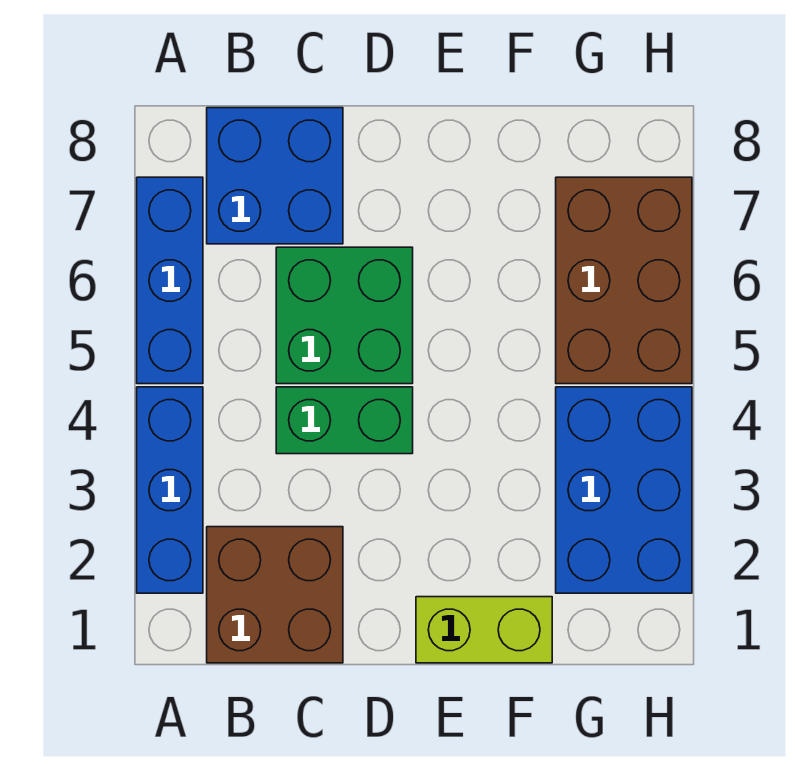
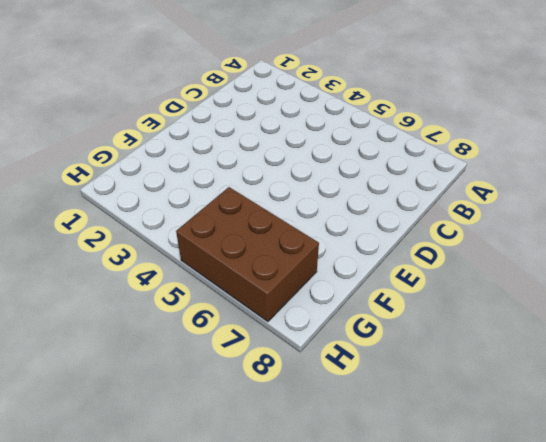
none -> blue 1x3 brick [137,387,203,593]
none -> blue 1x3 brick [137,177,203,384]

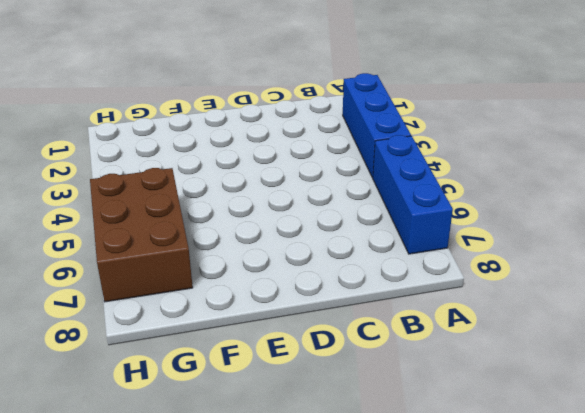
none -> brown 2x2 brick [207,527,343,663]
none -> blue 2x2 brick [207,108,343,244]

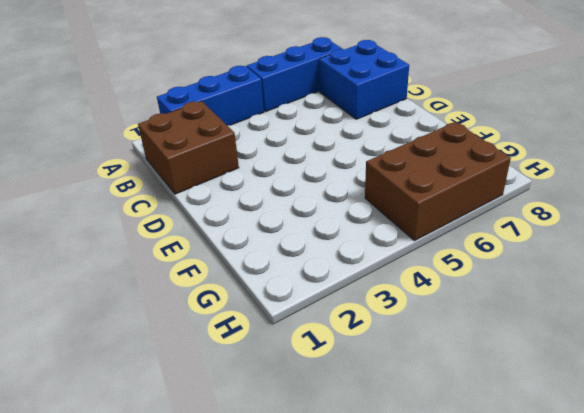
none -> green 1x2 brick [276,387,413,454]
none -> green 2x2 brick [276,247,413,384]

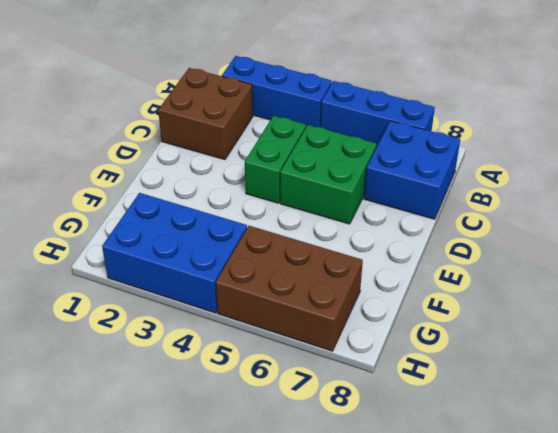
none -> lime 1x2 brick [416,597,552,663]

